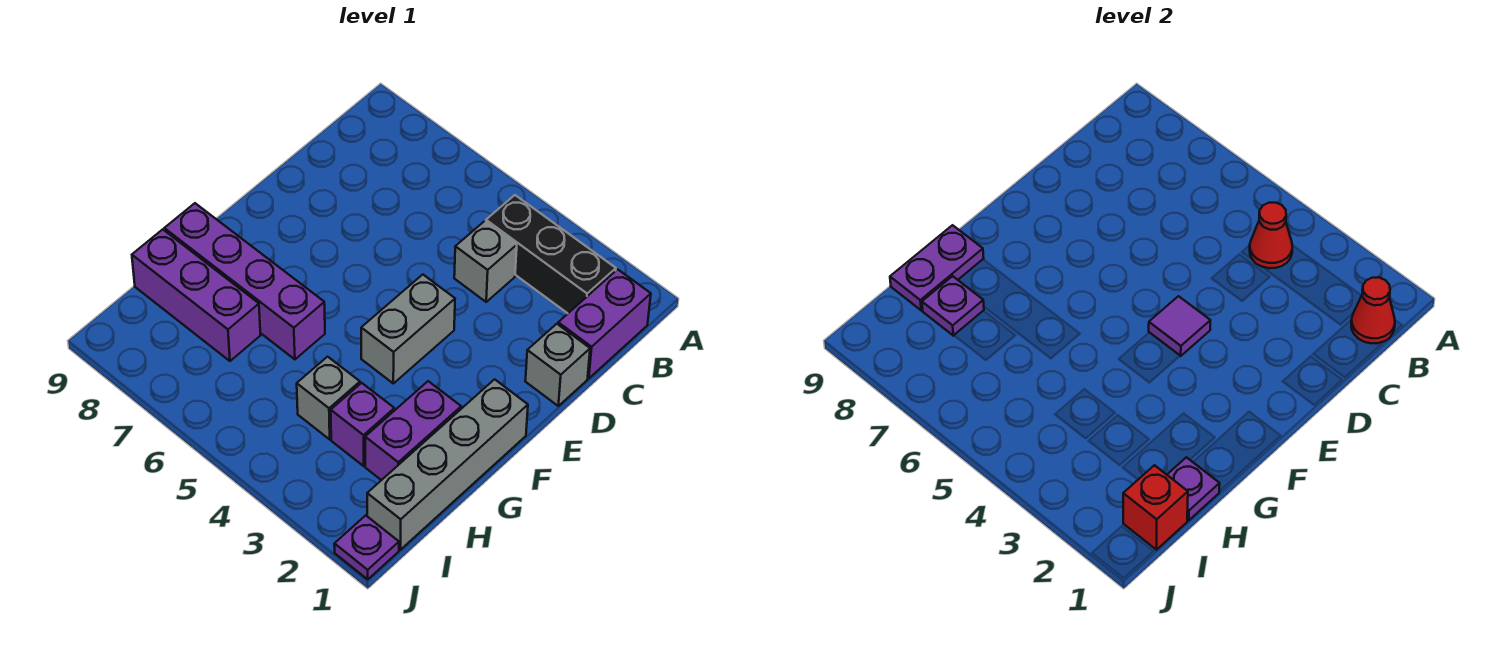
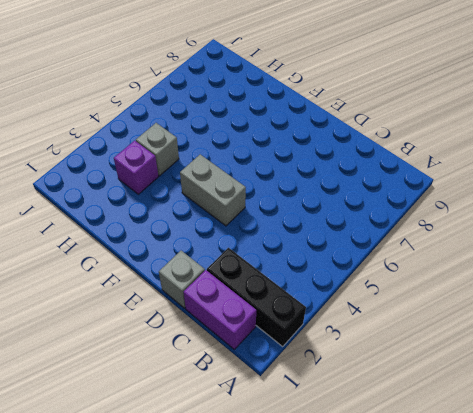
black 1x3 brick [207,248,306,346] -> black 1x3 brick turned to [486,195,616,313]
none -> grey 1x1 brick [454,221,517,302]
none -> grey 1x4 brick [367,379,528,550]
none -> purple 1x2 brick [365,381,461,480]

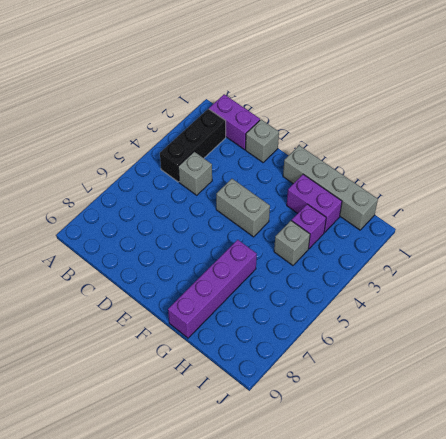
none -> purple 1x3 brick [132,229,261,361]
none -> purple 1x1 plate [334,515,399,579]
none -> red 1x1 cone [1351,277,1395,343]

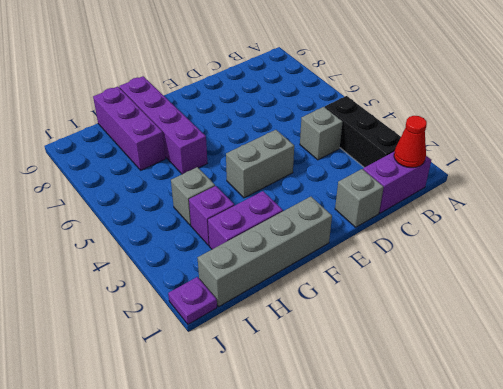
none -> red 1x1 cone [1250,203,1292,268]
none -> purple 1x1 tile [1149,296,1210,356]
none -> purple 1x2 plate [890,225,984,310]

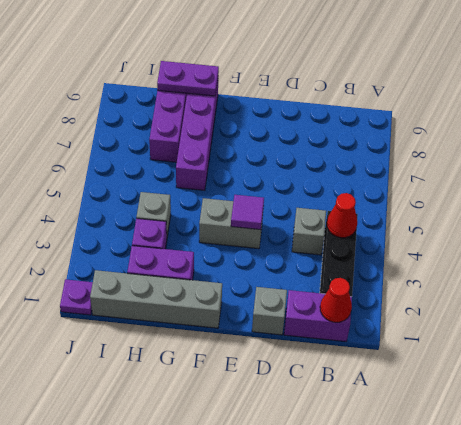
none -> purple 1x1 plate [1167,457,1220,520]
none -> purple 1x1 plate [922,276,984,336]
none -> red 1x1 brick [1123,465,1188,550]

